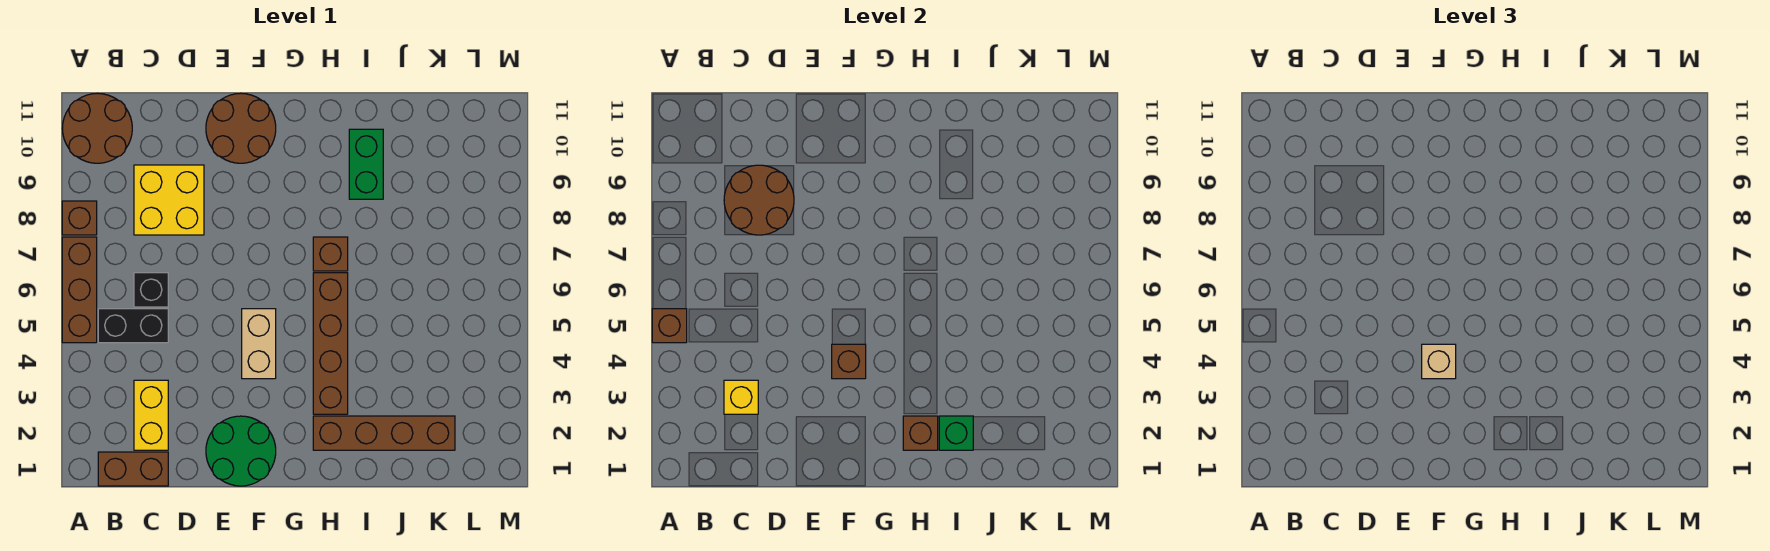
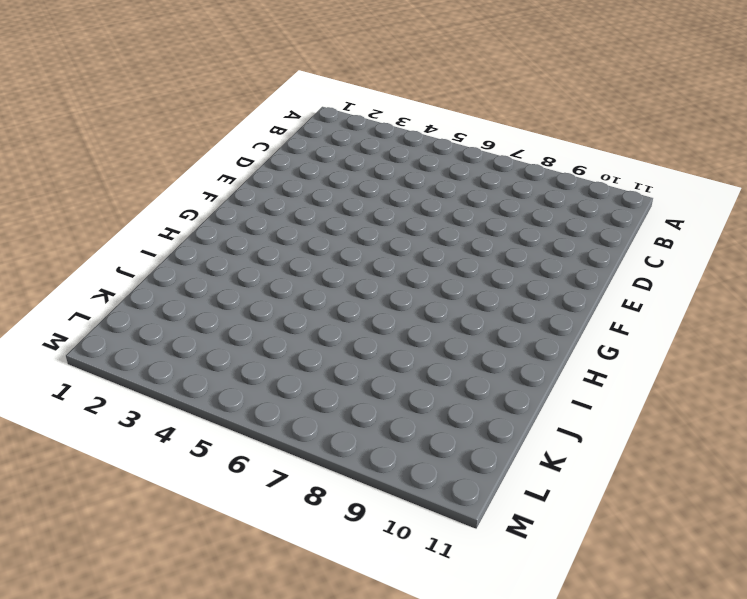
none -> brown 1x3 brick [62,237,97,343]
none -> brown 1x1 brick [62,201,97,235]
none -> brown 2x2 round brick [62,93,132,163]

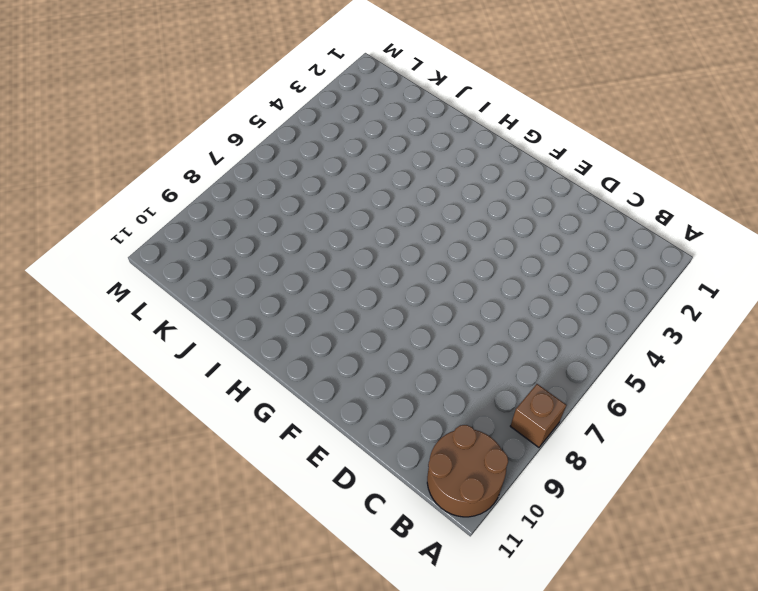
none -> brown 1x3 brick [62,237,97,343]
none -> brown 1x2 brick [98,452,168,486]
none -> black 1x2 brick [98,309,168,343]

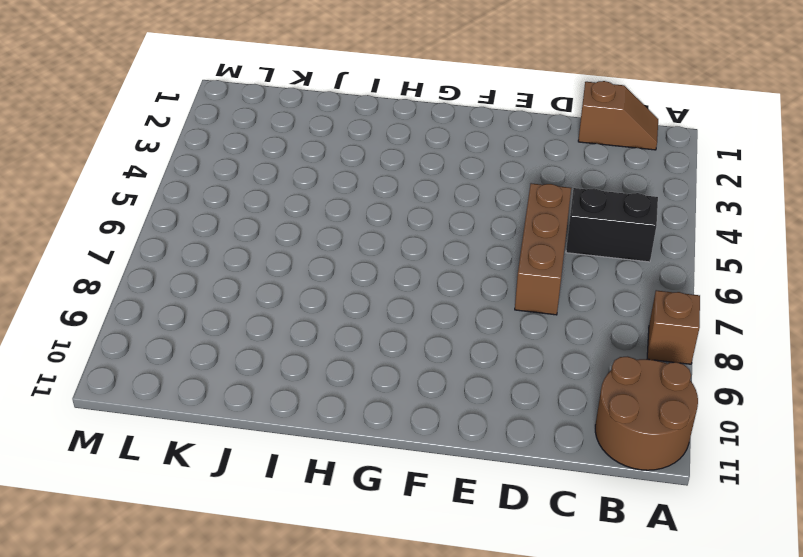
brown 1x2 slope [578,81,658,150] -> brown 1x2 brick [98,452,168,486]
brown 1x3 brick [515,183,571,315] -> brown 1x3 brick moved to [62,237,97,343]
none -> yellow 1x2 brick [134,380,168,450]
none -> black 1x1 brick [134,273,168,307]
none -> yellow 2x2 brick [134,165,204,235]

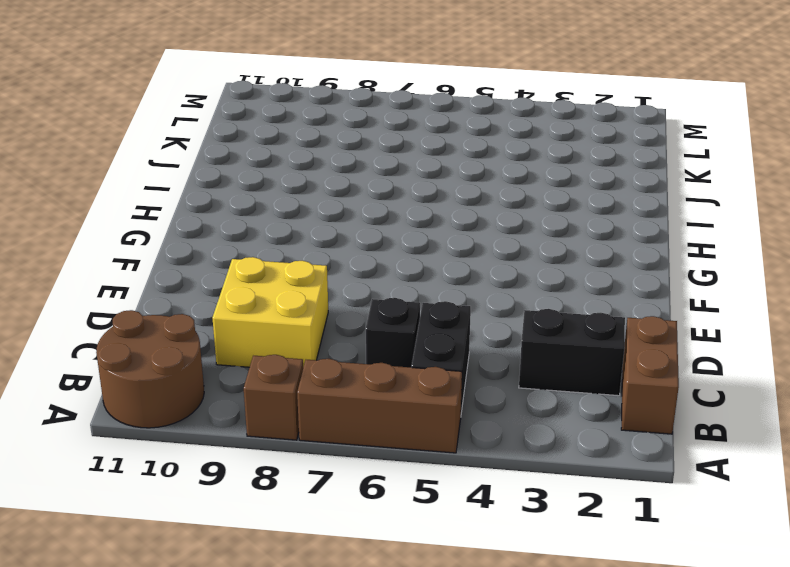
black 1x2 brick [519,309,625,396] -> yellow 1x2 brick [134,380,168,450]
none -> green 2x2 round brick [206,416,276,486]
none -> brown 2x2 round brick [206,93,276,163]
none -> tan 1x2 brick [242,309,276,379]

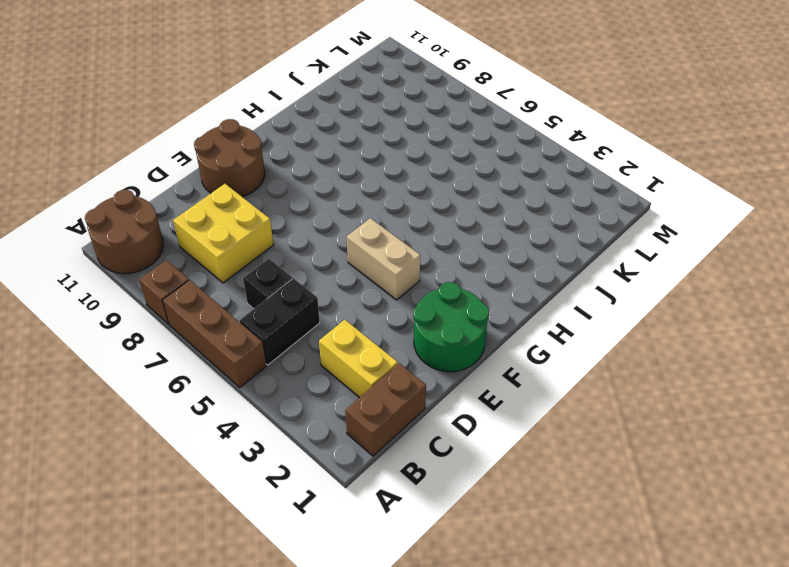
none -> brown 1x4 brick [313,416,455,450]
none -> brown 1x4 brick [313,273,348,414]
none -> brown 1x1 brick [313,237,348,271]

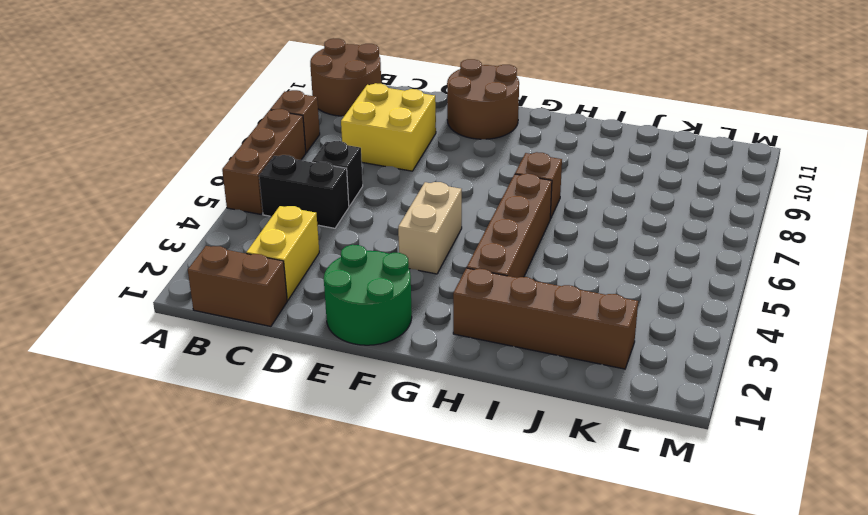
none -> green 1x2 brick [349,129,383,199]
none -> brown 1x1 brick [652,309,687,343]
none -> yellow 1x1 brick [724,380,758,414]

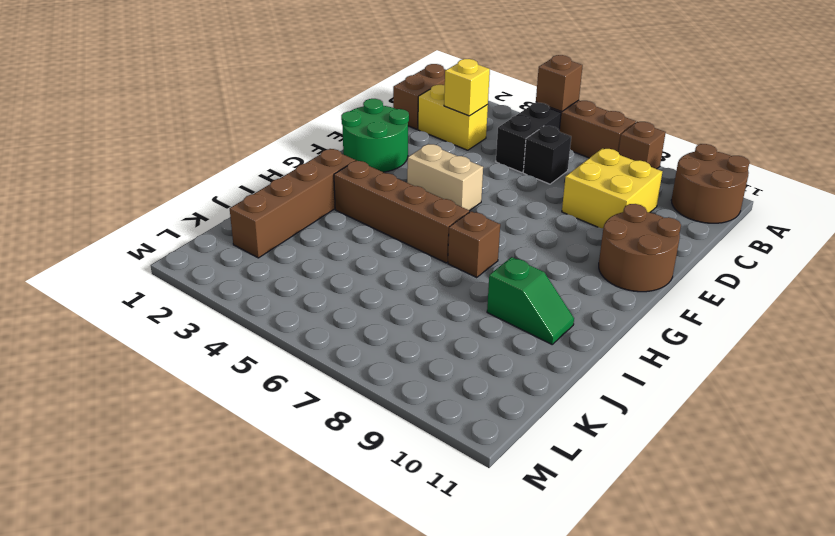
green 1x2 slope [487,257,574,344] -> green 1x2 brick [349,129,383,199]
none -> brown 2x2 round brick [724,165,794,235]
none -> brown 1x1 brick [832,344,866,379]
none -> brown 1x1 brick [903,416,938,450]

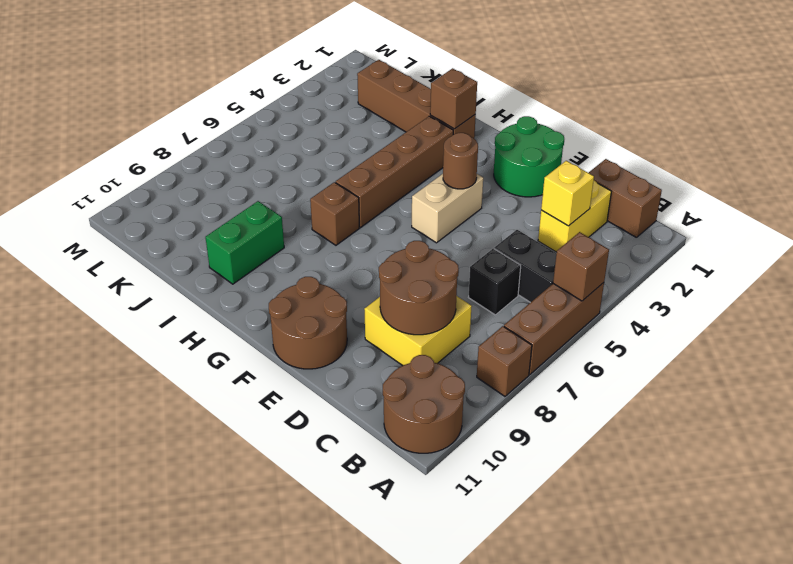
brown 1x1 round brick [443,133,478,189] -> brown 1x1 brick [832,344,866,379]
none -> green 1x1 brick [939,416,973,450]
none -> tan 1x1 brick [1422,344,1456,379]

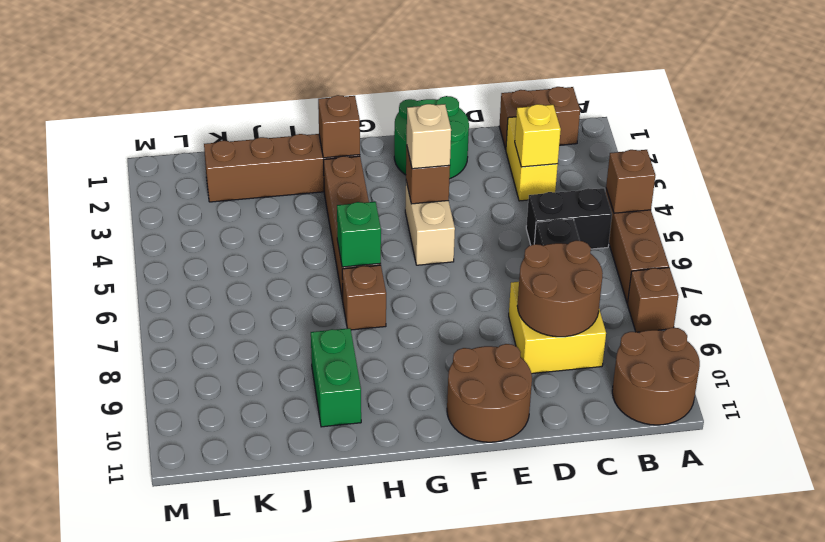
green 1x1 brick [337,202,381,267] -> green 1x1 brick moved to [939,416,973,450]

